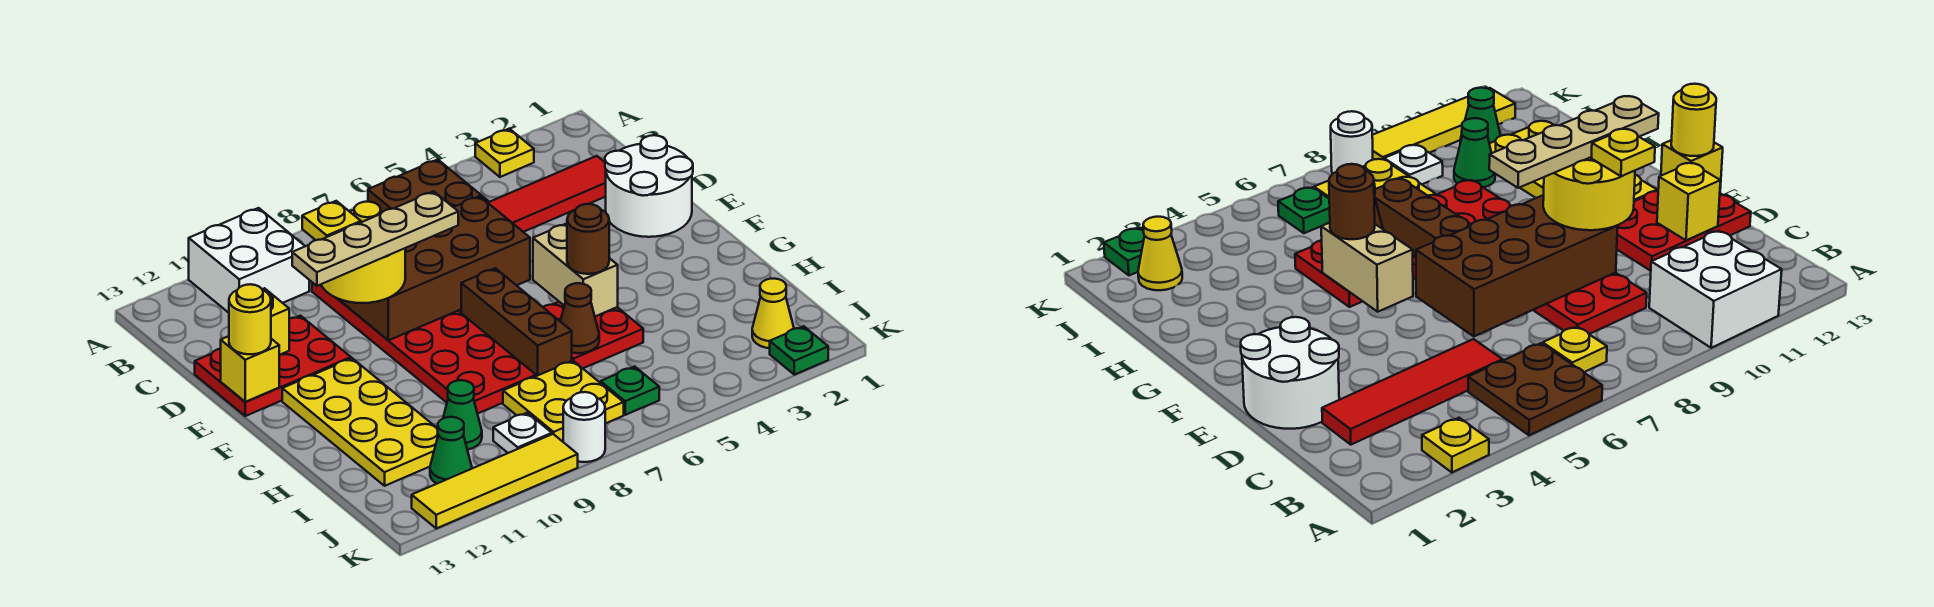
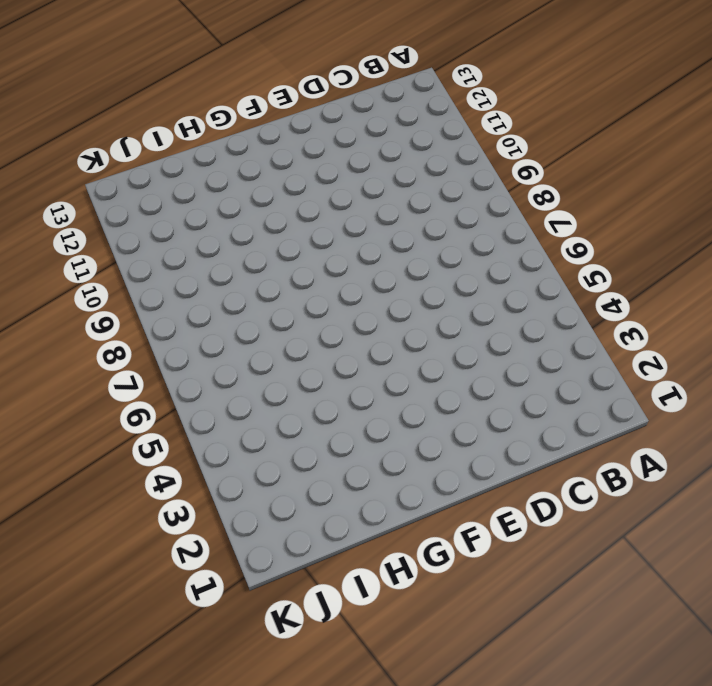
none -> yellow 1x1 plate [475,129,534,177]
none -> brown 2x2 plate [368,159,488,212]
none -> white 2x2 brick [189,208,309,313]
none -> yellow 1x1 plate [1543,327,1607,372]

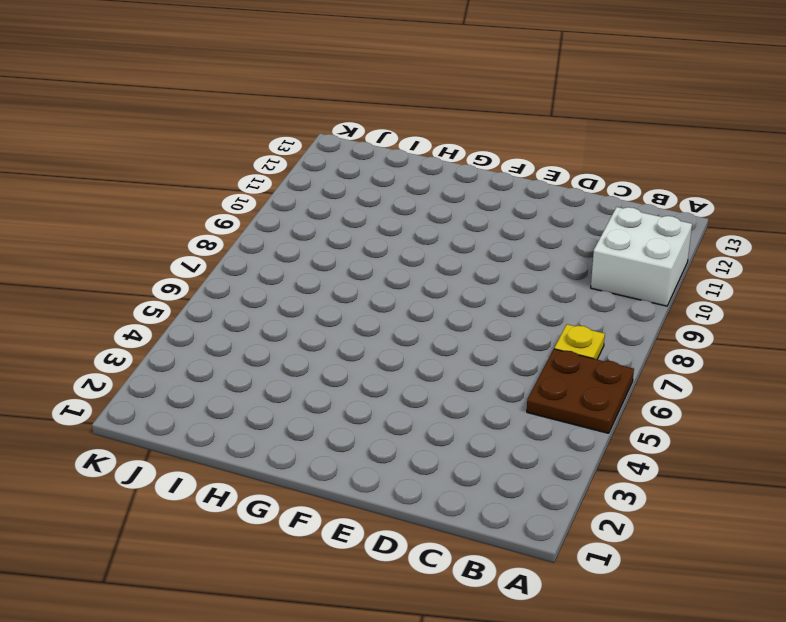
none -> yellow 1x1 plate [475,129,534,177]
none -> red 1x4 tile [488,156,606,232]
none -> red 2x6 plate [312,282,536,414]
none -> white 2x2 round brick [605,135,693,237]

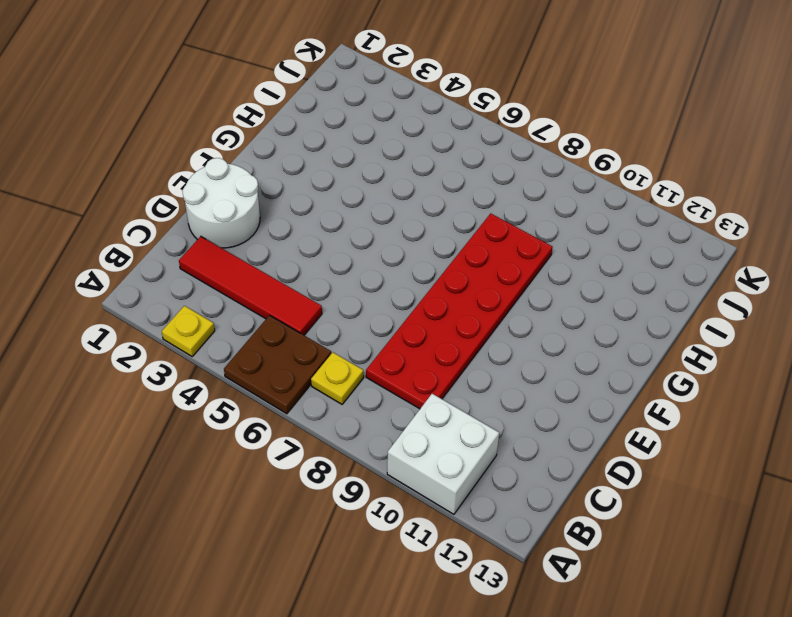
none -> red 2x3 plate [195,316,351,416]
none -> brown 1x3 brick [461,268,572,376]
none -> yellow 2x4 plate [282,358,438,486]
none -> red 2x2 plate [543,302,643,368]

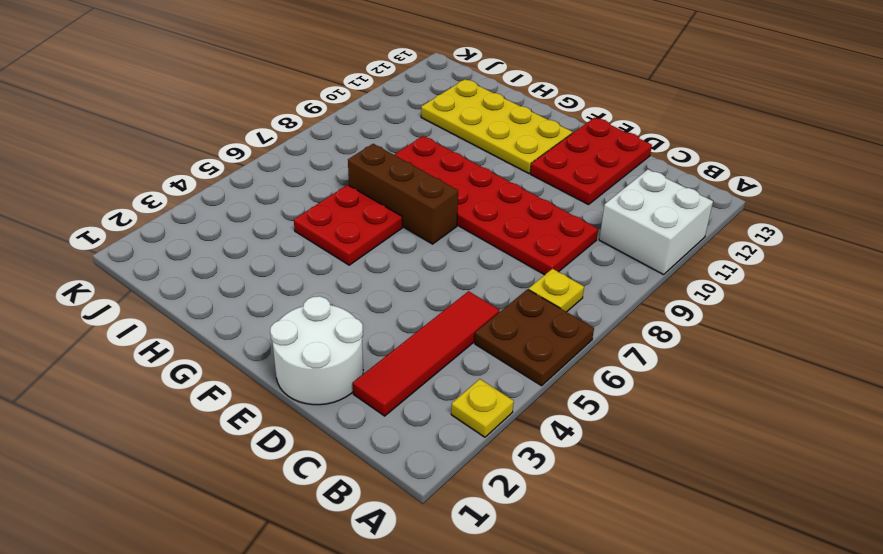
none -> yellow 2x2 plate [503,361,624,442]
none -> green 1x1 cone [443,380,482,450]
none -> yellow 1x1 cone [752,279,794,348]
none -> green 1x1 plate [601,366,659,415]

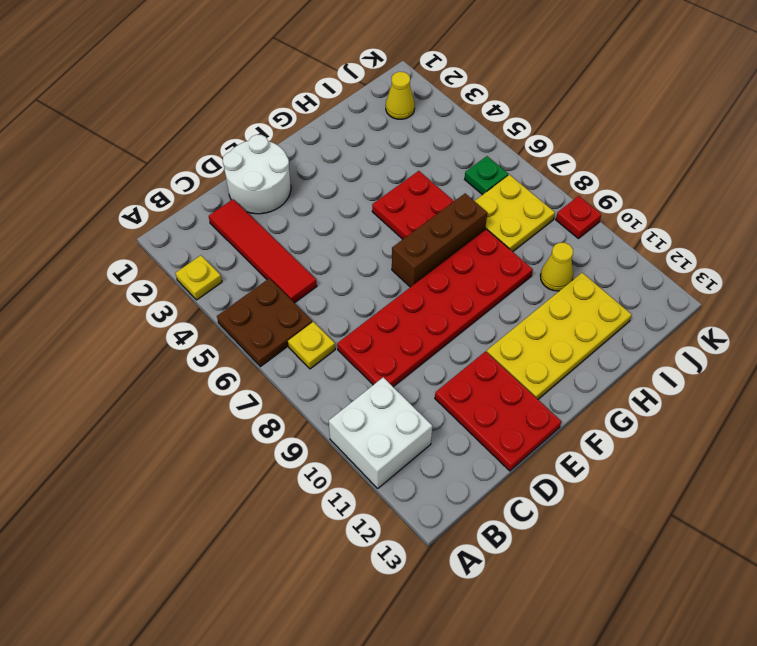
yellow 1x1 cone [540,243,573,291] -> green 1x1 cone [443,380,482,450]
red 1x1 plate [556,196,601,238] -> yellow 1x4 tile [412,434,578,528]
none -> white 1x1 plate [493,413,552,453]
none -> green 1x1 cone [430,417,472,484]
none -> green 1x1 plate [770,326,828,375]
none -> white 1x1 round brick [563,392,605,462]

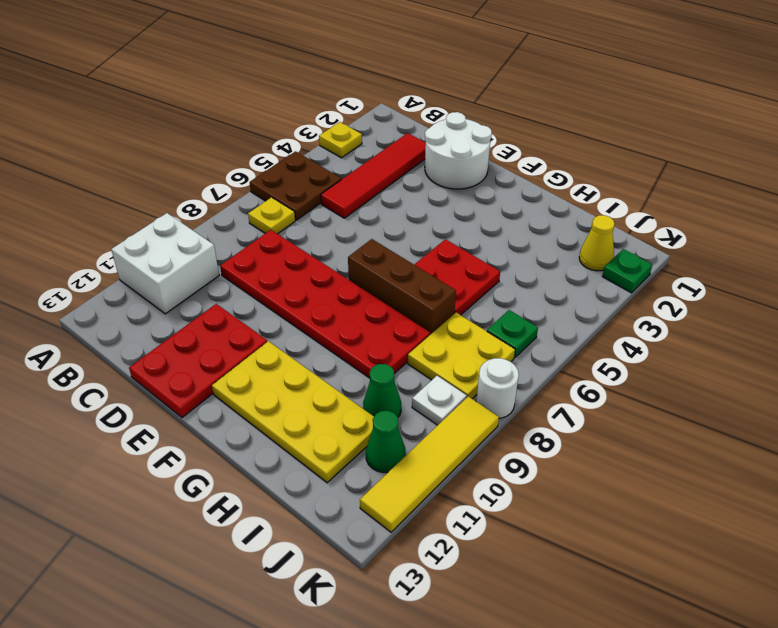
none -> brown 2x4 brick [339,196,530,340]
none -> yellow 1x1 brick [262,288,289,355]
none -> yellow 1x1 brick [221,336,279,402]
none -> tan 1x2 brick [533,223,618,316]

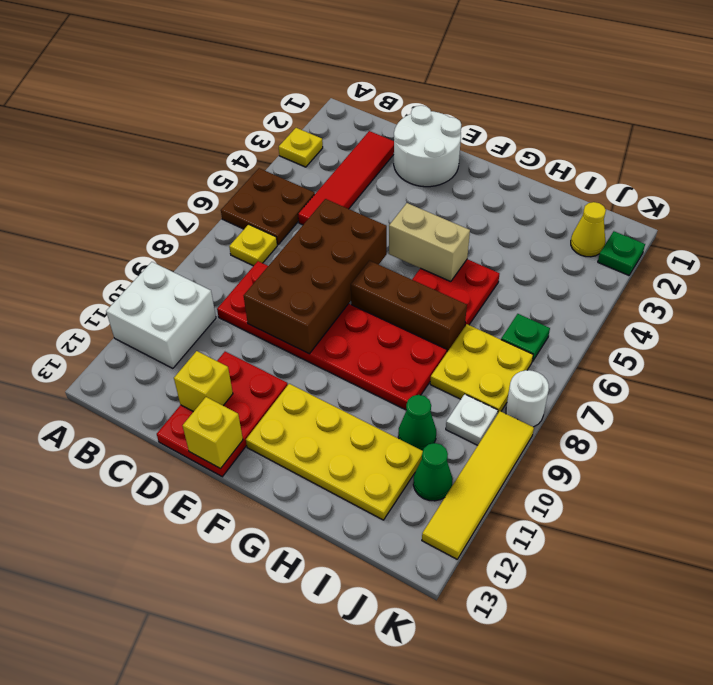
none -> brown 1x1 cone [560,283,599,353]
none -> yellow 2x2 round brick [321,202,405,303]
none -> yellow 1x1 round brick [229,284,271,354]
none -> brown 1x1 round brick [567,204,609,274]

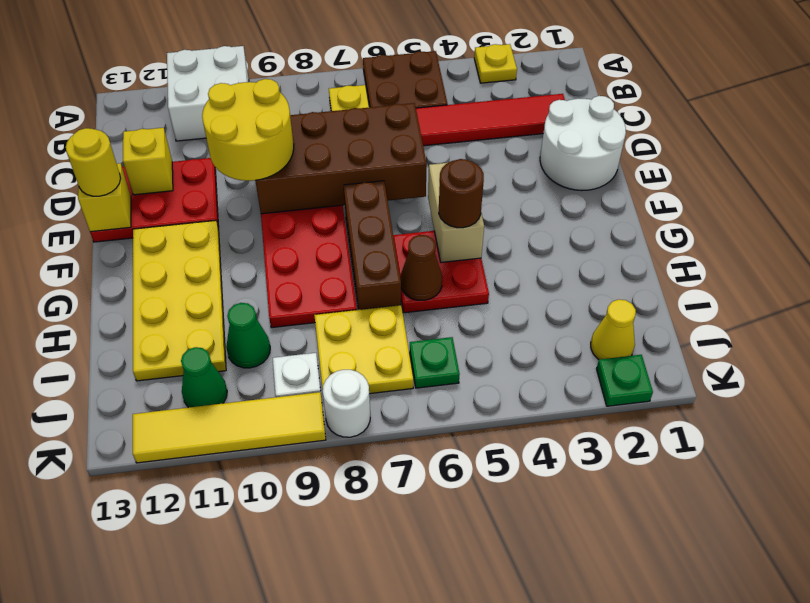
none -> yellow 1x1 plate [302,201,361,240]
none -> tan 1x4 plate [292,191,458,286]

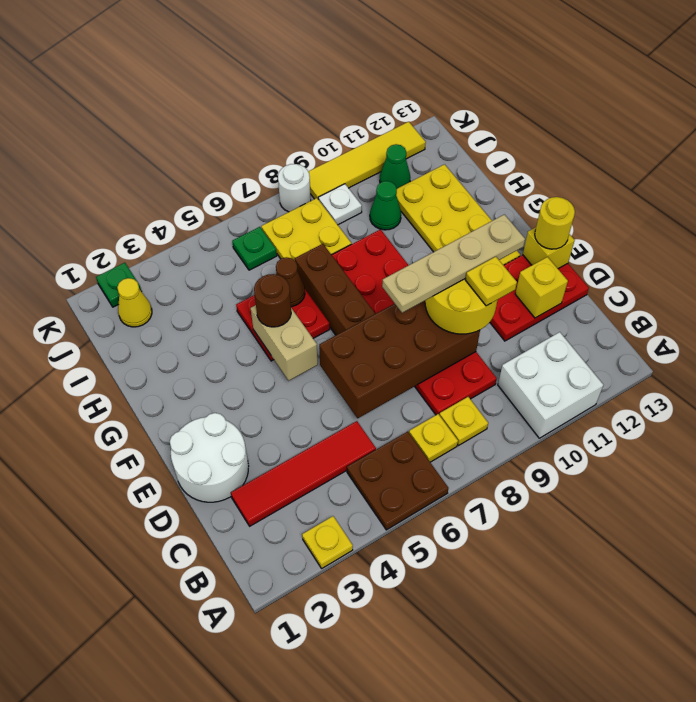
yellow 1x1 plate [440,397,488,445] -> none

